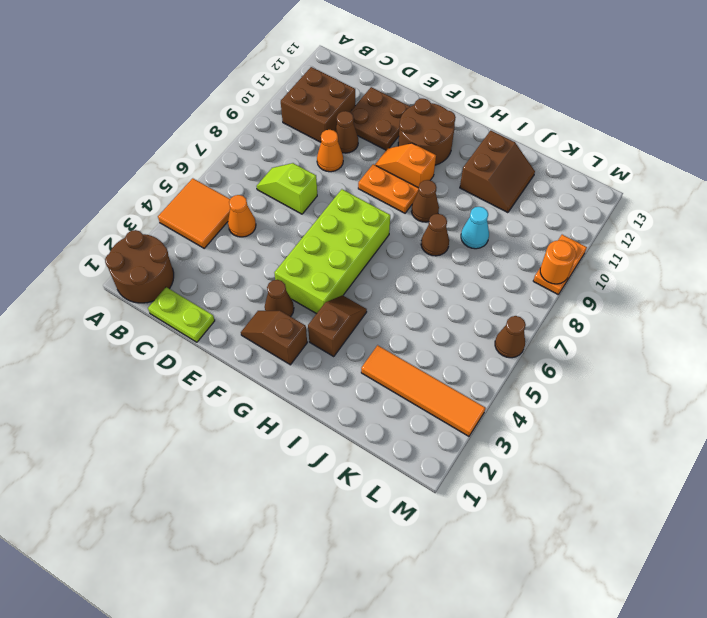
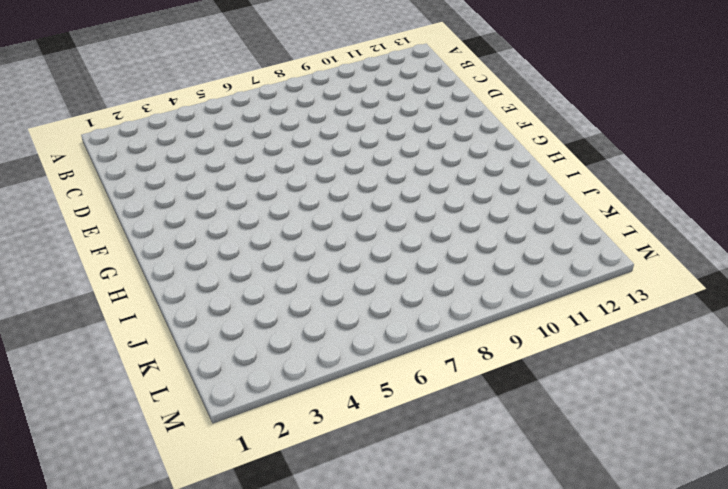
none -> brown 2x2 round brick [105,230,174,303]
none -> orange 2x2 tile [158,178,230,248]
none -> brown 2x2 brick [281,67,355,142]

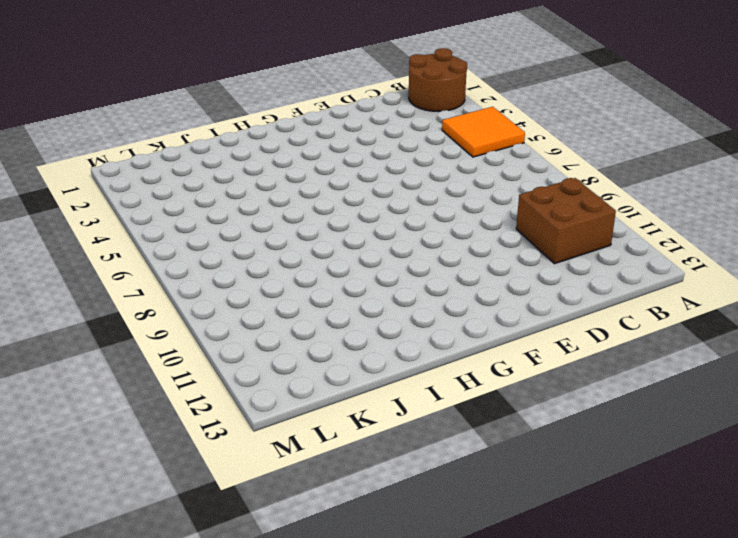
none -> lime 1x2 plate [148,287,215,342]
none -> orange 1x1 cone [228,195,256,237]
none -> lime 1x2 slope [257,163,317,214]

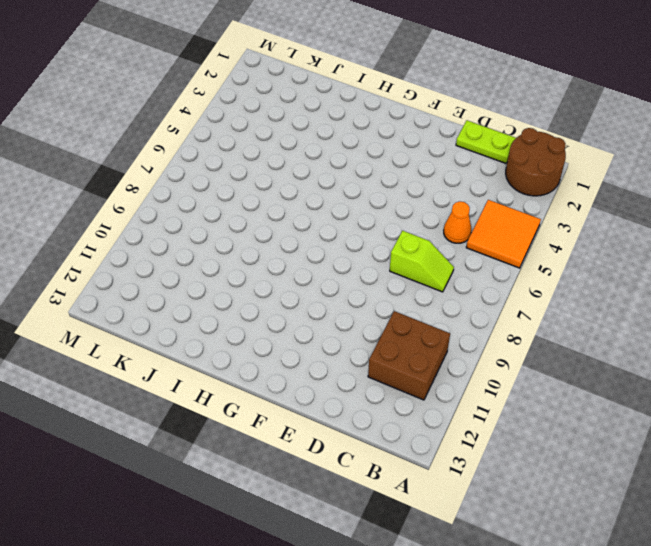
none -> orange 1x1 cone [317,130,343,172]
none -> brown 1x1 cone [335,111,358,153]
none -> brown 2x2 plate [350,87,410,150]

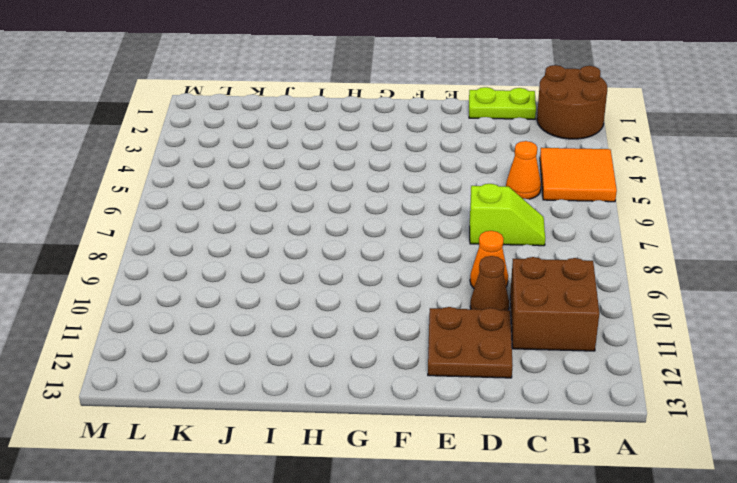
none -> brown 1x2 slope [241,311,307,365]
none -> brown 1x1 cone [265,280,294,317]
none -> lime 2x4 brick [275,189,390,314]

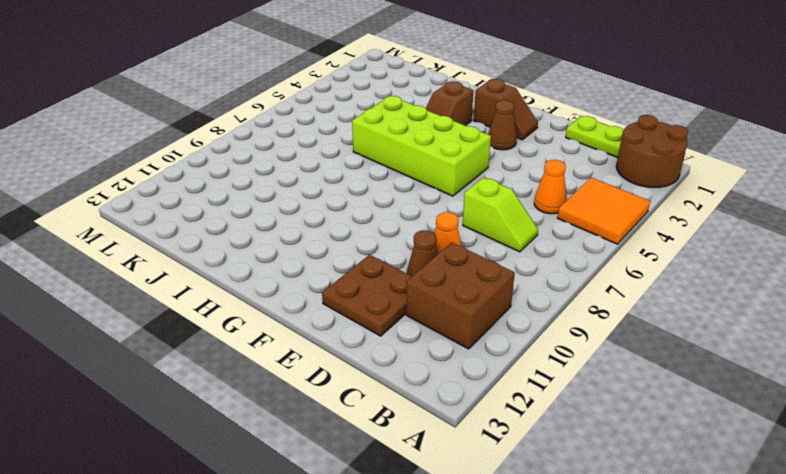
lime 2x4 brick [352,96,491,196] -> lime 2x4 brick turned to [275,189,390,314]
none -> orange 1x2 plate [358,164,419,213]
none -> orange 1x2 slope [375,143,436,188]
none -> brown 2x2 round brick [398,99,456,165]

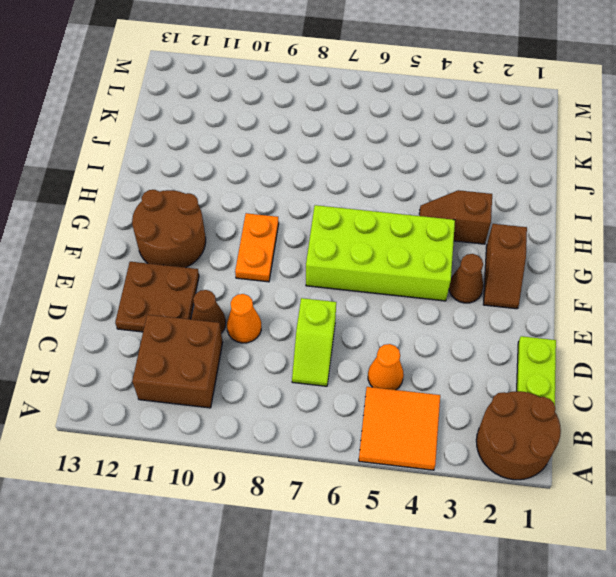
none -> orange 1x2 slope [375,143,436,188]
none -> brown 1x1 cone [411,180,439,222]
none -> brown 1x1 cone [421,214,449,256]

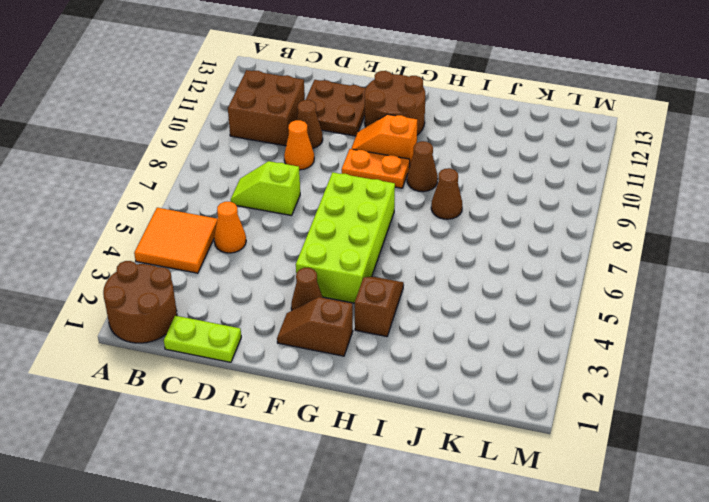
none -> brown 2x2 slope [460,131,535,213]
none -> orange 1x4 tile [361,345,485,436]
none -> cyan 1x1 cone [461,207,489,249]

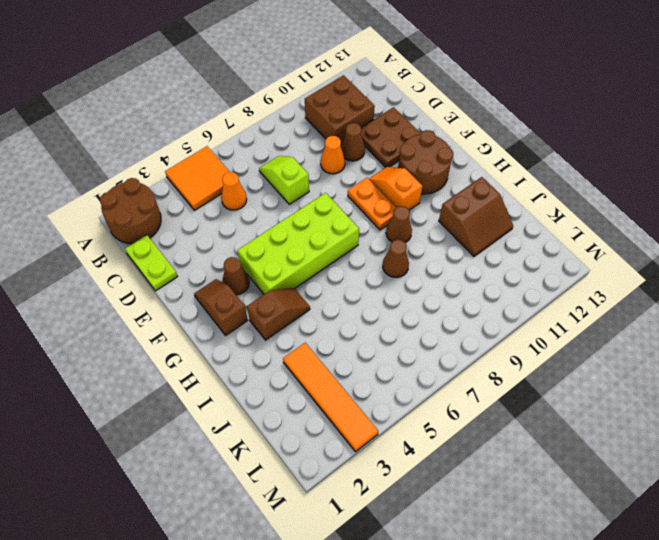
none -> cyan 1x1 cone [461,207,489,249]
none -> brown 1x1 cone [495,316,526,358]
none -> orange 1x2 plate [533,235,587,295]

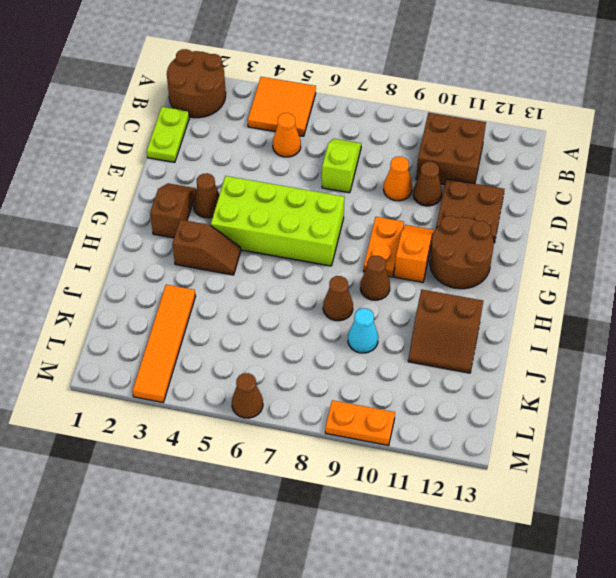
none -> orange 1x1 round brick [540,240,576,284]

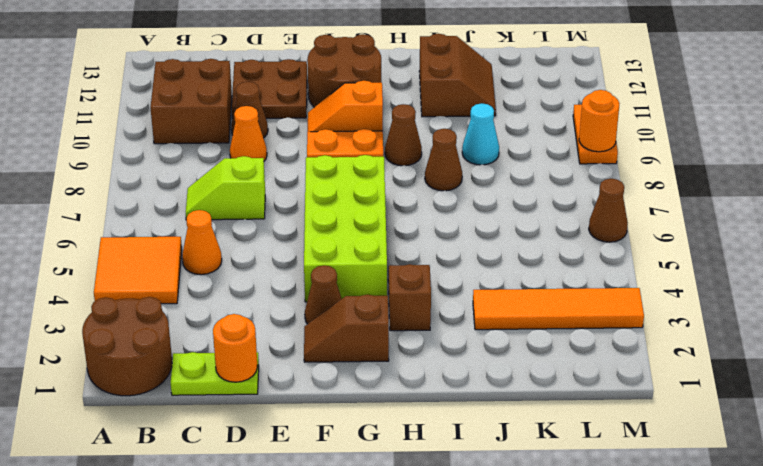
orange 1x1 round brick [213,314,258,382] -> none

